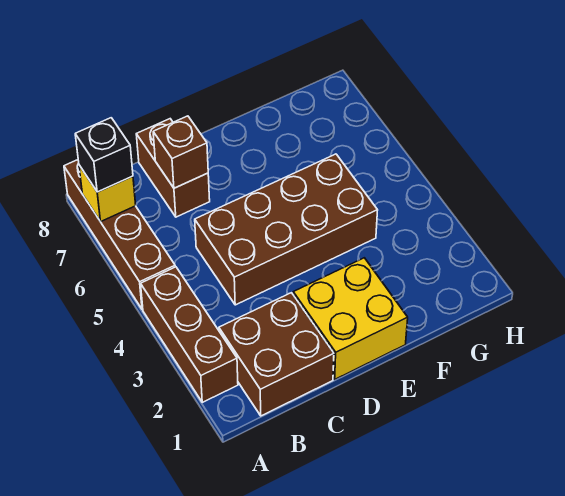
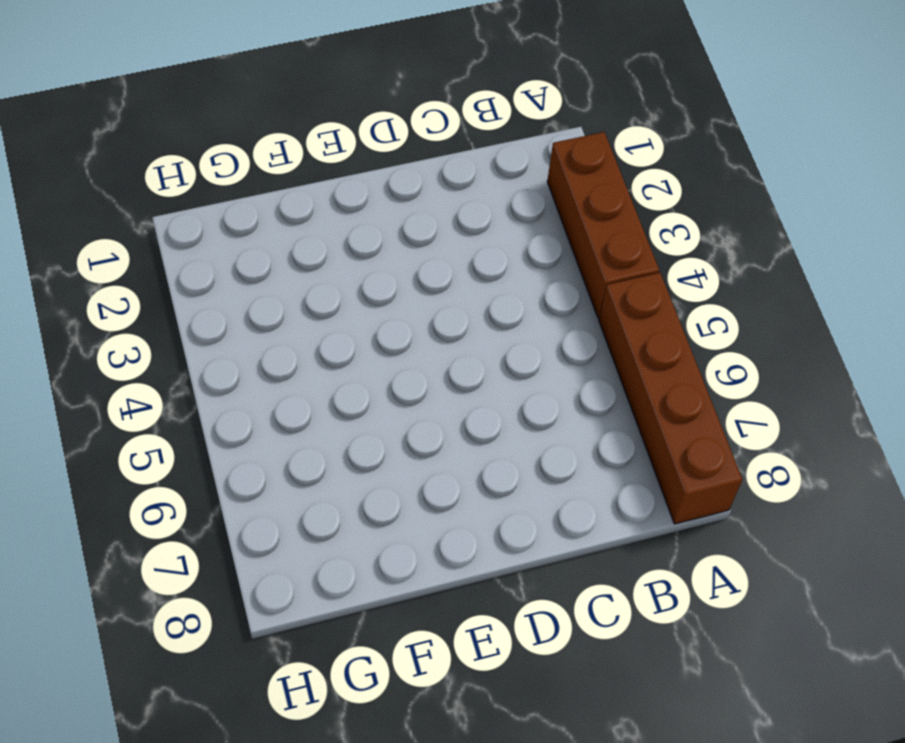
none -> brown 2x2 brick [219,293,334,416]
none -> brown 2x4 brick [195,154,378,305]

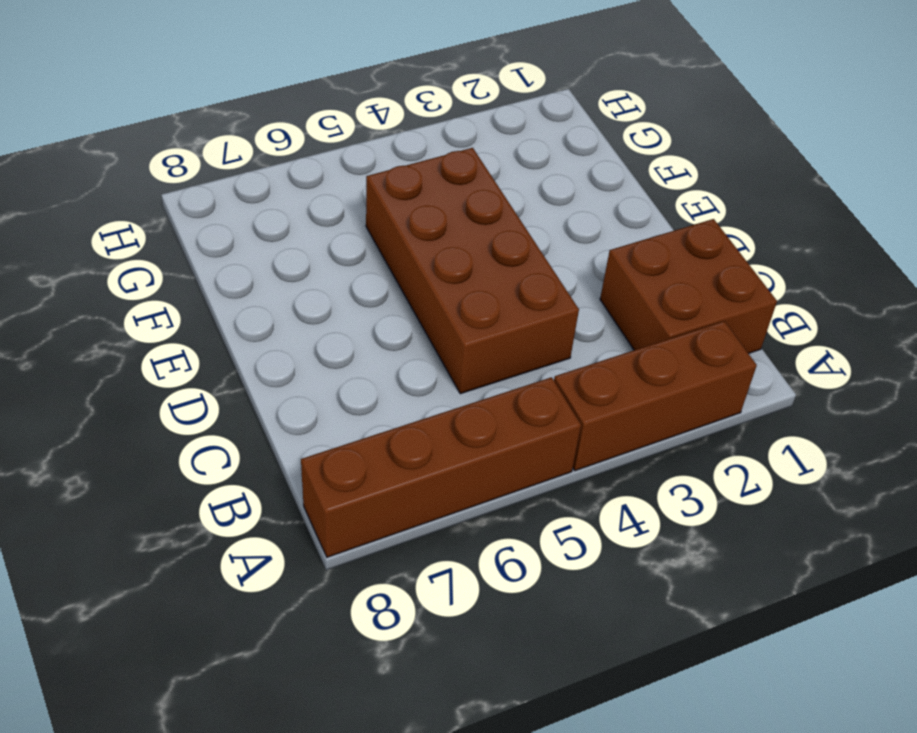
none -> brown 1x2 brick [136,119,210,217]
none -> yellow 2x2 brick [293,258,408,379]

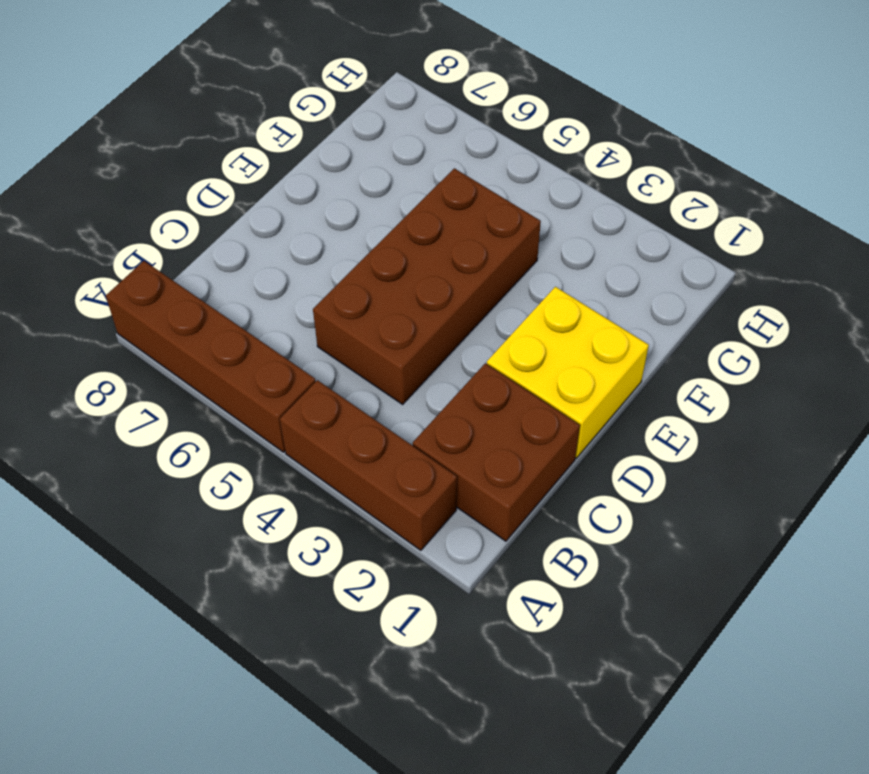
none -> brown 1x2 brick [136,119,210,217]
none -> yellow 1x1 brick [79,165,136,222]

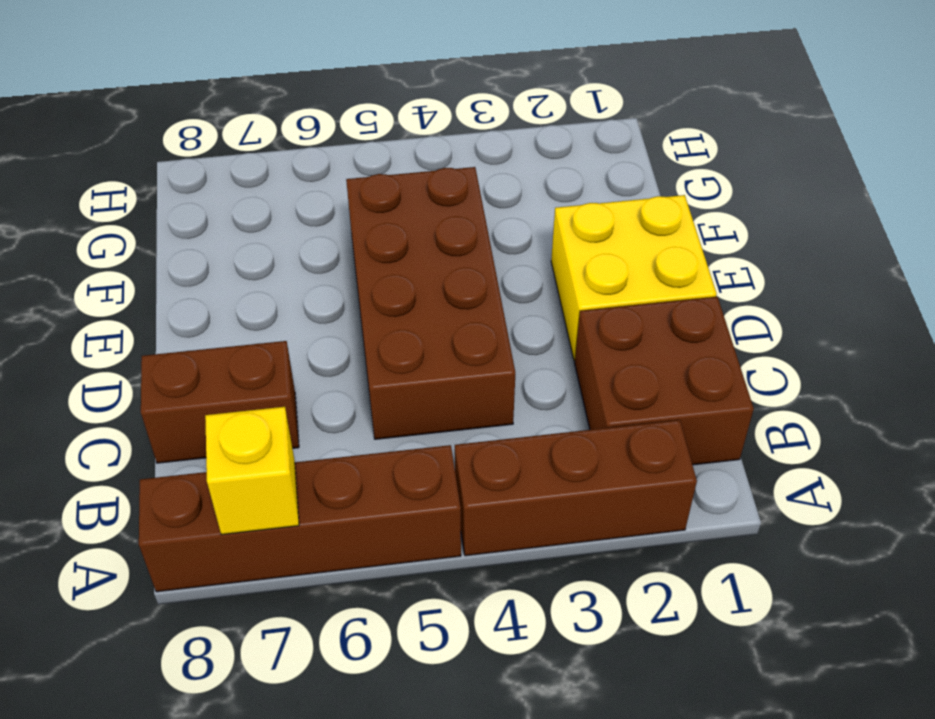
none -> brown 1x1 brick [153,116,208,188]
none -> black 1x1 brick [75,118,133,192]

